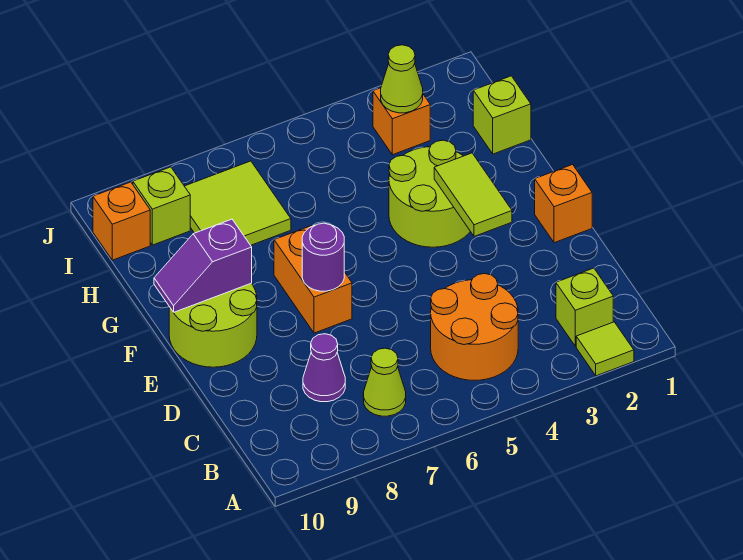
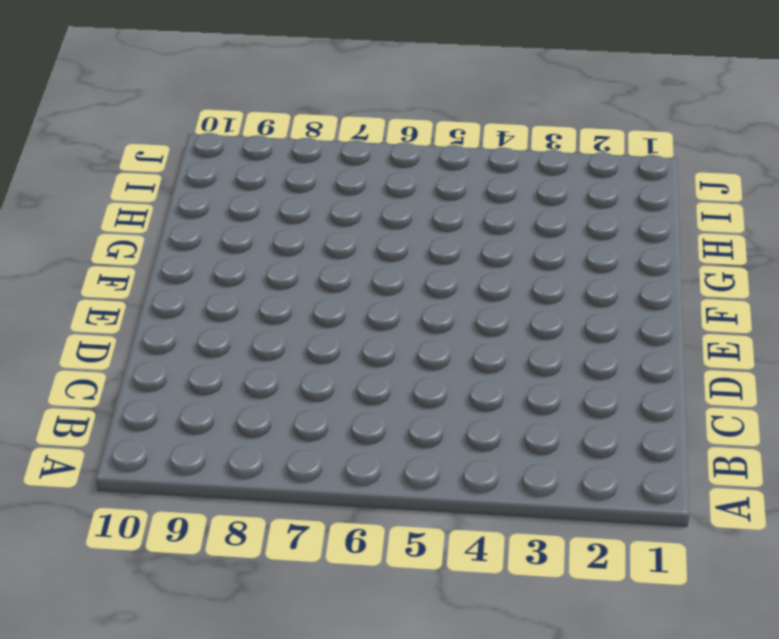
none -> lime 1x1 tile [576,322,634,376]
none -> lime 1x1 brick [556,268,613,346]
none -> orange 2x2 round brick [431,274,518,380]

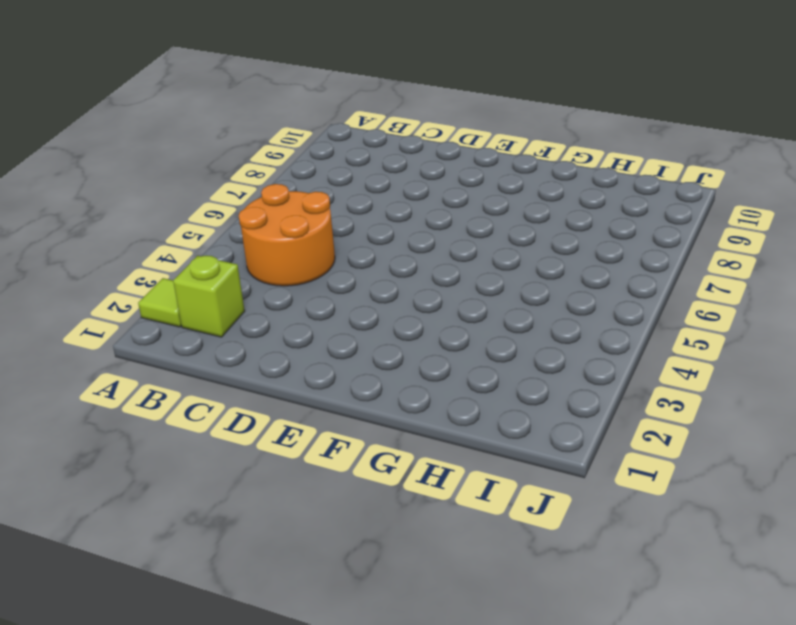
none -> lime 1x1 cone [363,348,406,416]
none -> purple 1x1 cone [303,334,345,402]
none -> orange 1x1 brick [535,165,592,243]

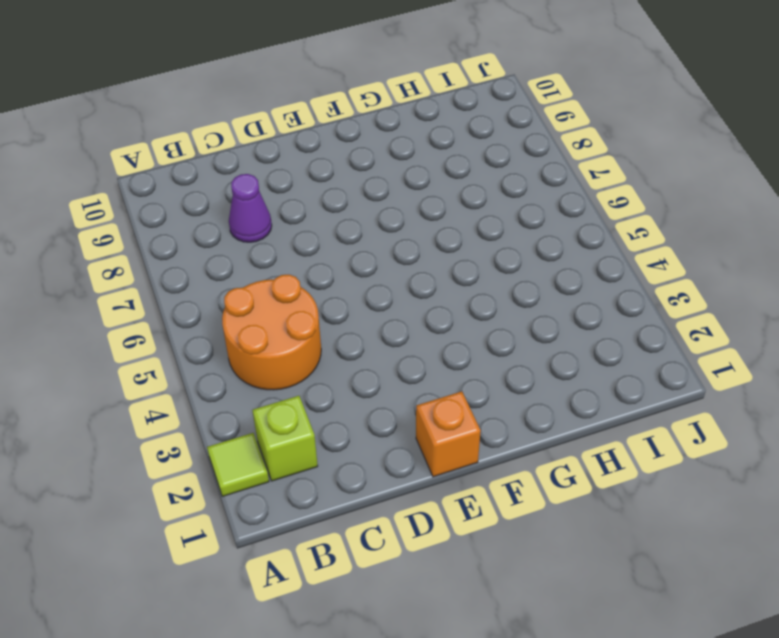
none -> lime 1x1 cone [363,348,406,416]
none -> orange 1x2 brick [274,226,352,333]
none -> lime 2x2 round brick [169,283,257,367]

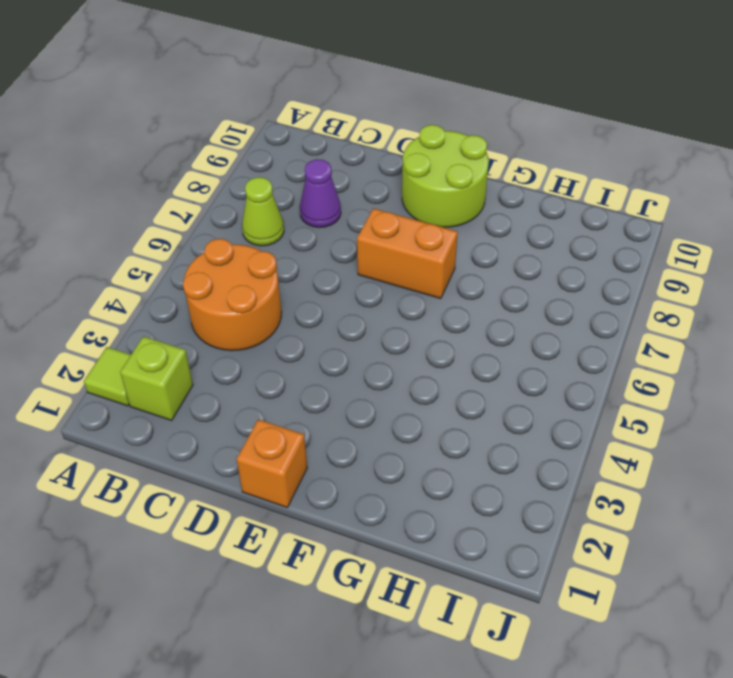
none -> lime 2x2 round brick [389,140,470,247]
none -> lime 1x1 brick [473,76,531,154]
none -> lime 2x2 tile [185,161,291,245]

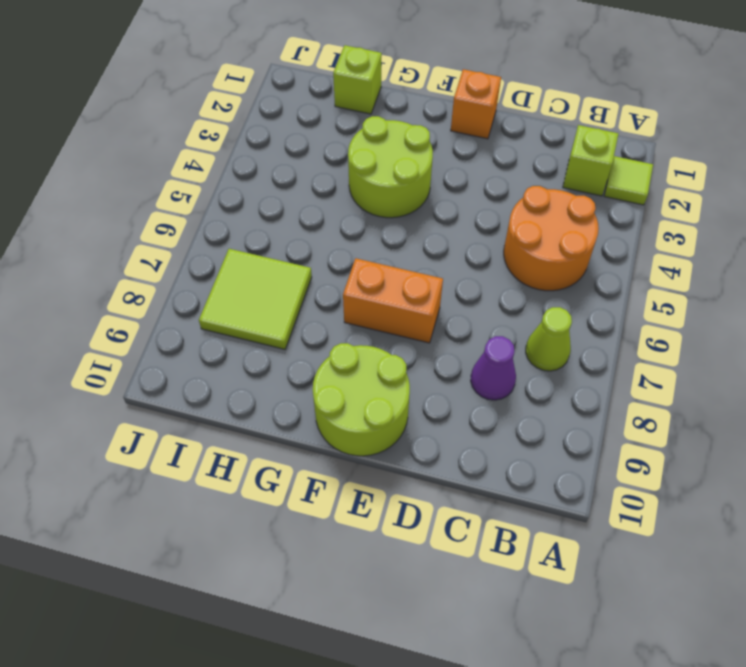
none -> orange 1x1 brick [373,88,430,155]
none -> lime 1x1 brick [133,167,190,245]
none -> orange 1x1 brick [93,182,150,260]

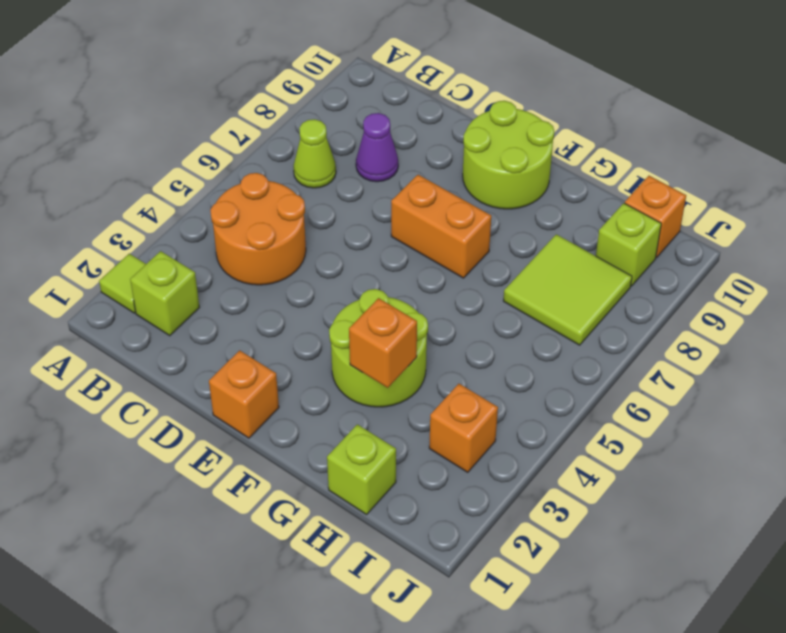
orange 1x1 brick [349,298,417,388] -> none
none -> lime 1x2 tile [434,153,512,236]
none -> purple 1x1 round brick [302,223,344,291]
none -> purple 1x2 slope [154,219,252,312]

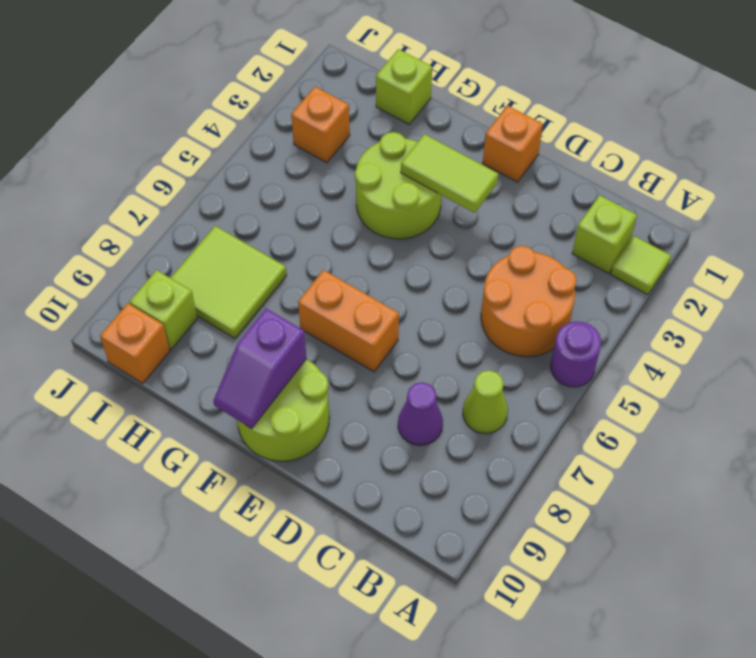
purple 1x1 round brick [551,321,601,387] -> purple 1x1 round brick moved to [302,223,344,291]
none -> lime 1x1 cone [381,45,423,113]

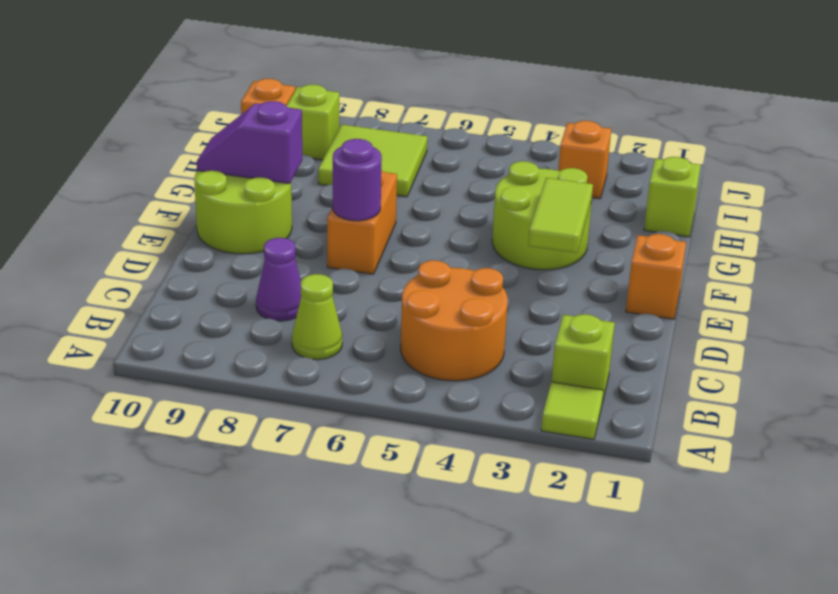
none -> lime 1x1 cone [381,45,423,113]

